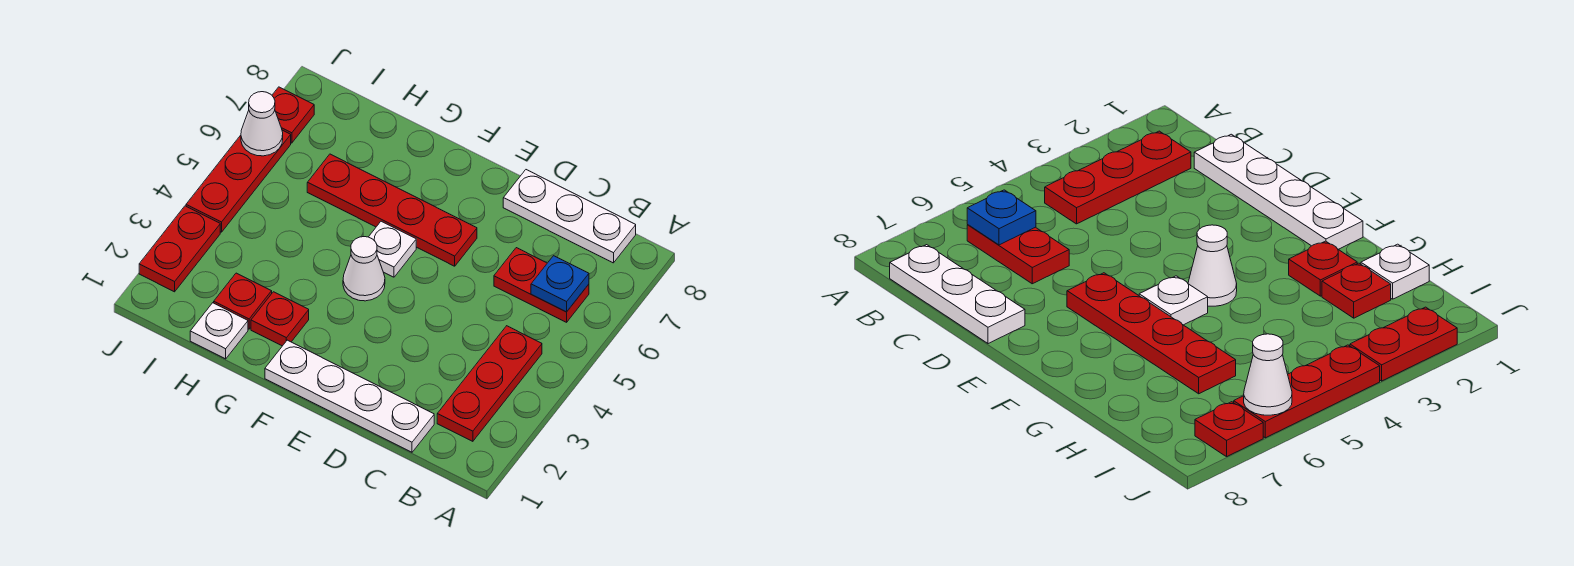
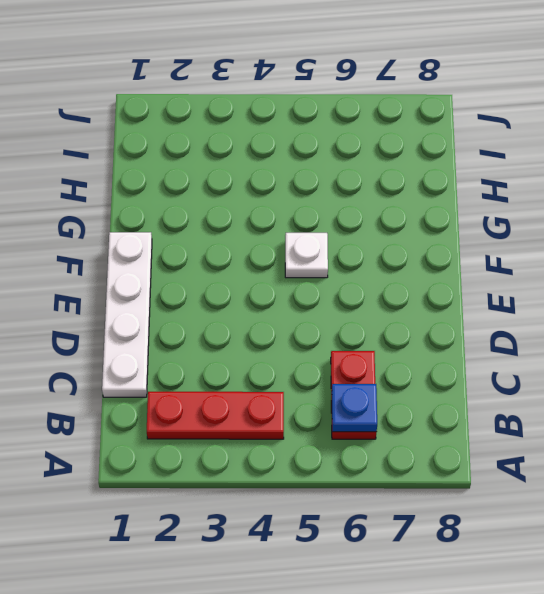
none -> white 1x3 plate [503,170,636,263]
none -> red 1x4 plate [307,154,477,266]
none -> white 1x1 cone [343,237,385,301]

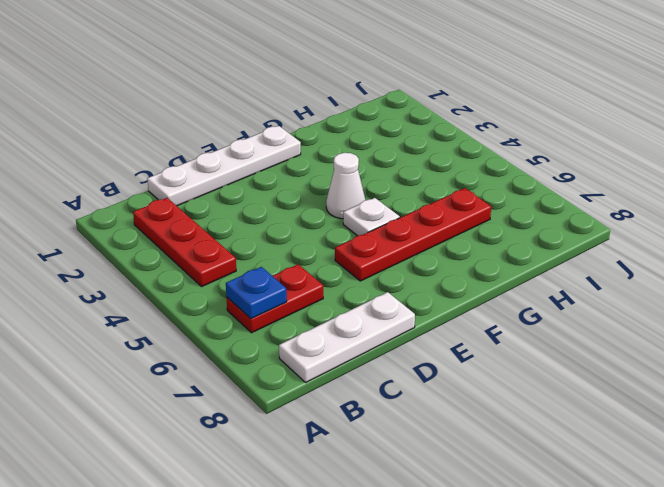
none -> red 1x1 plate [251,292,309,346]
none -> white 1x1 plate [190,303,248,359]
none -> red 1x1 plate [214,273,272,329]

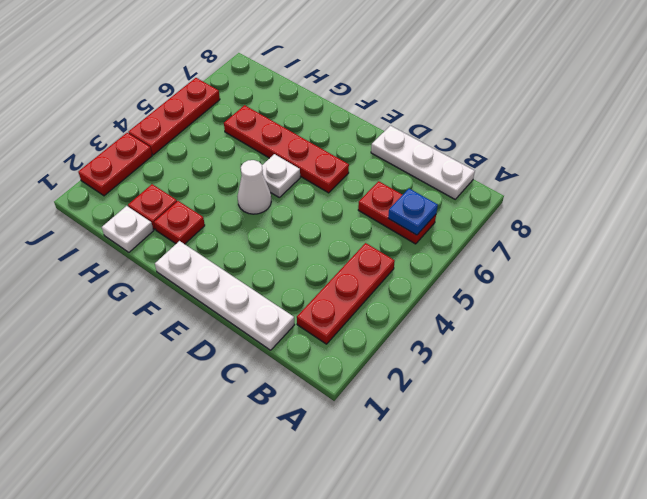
none -> red 1x1 plate [272,87,314,143]
none -> white 1x1 cone [241,92,283,156]

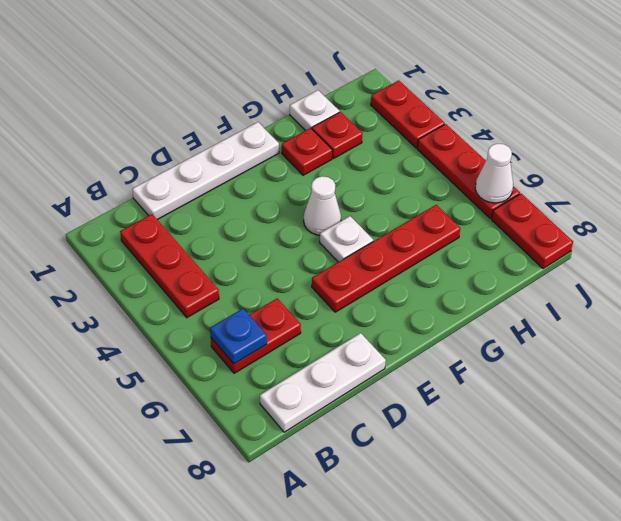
red 1x2 plate [492,194,573,268] -> red 1x1 plate [272,87,314,143]

